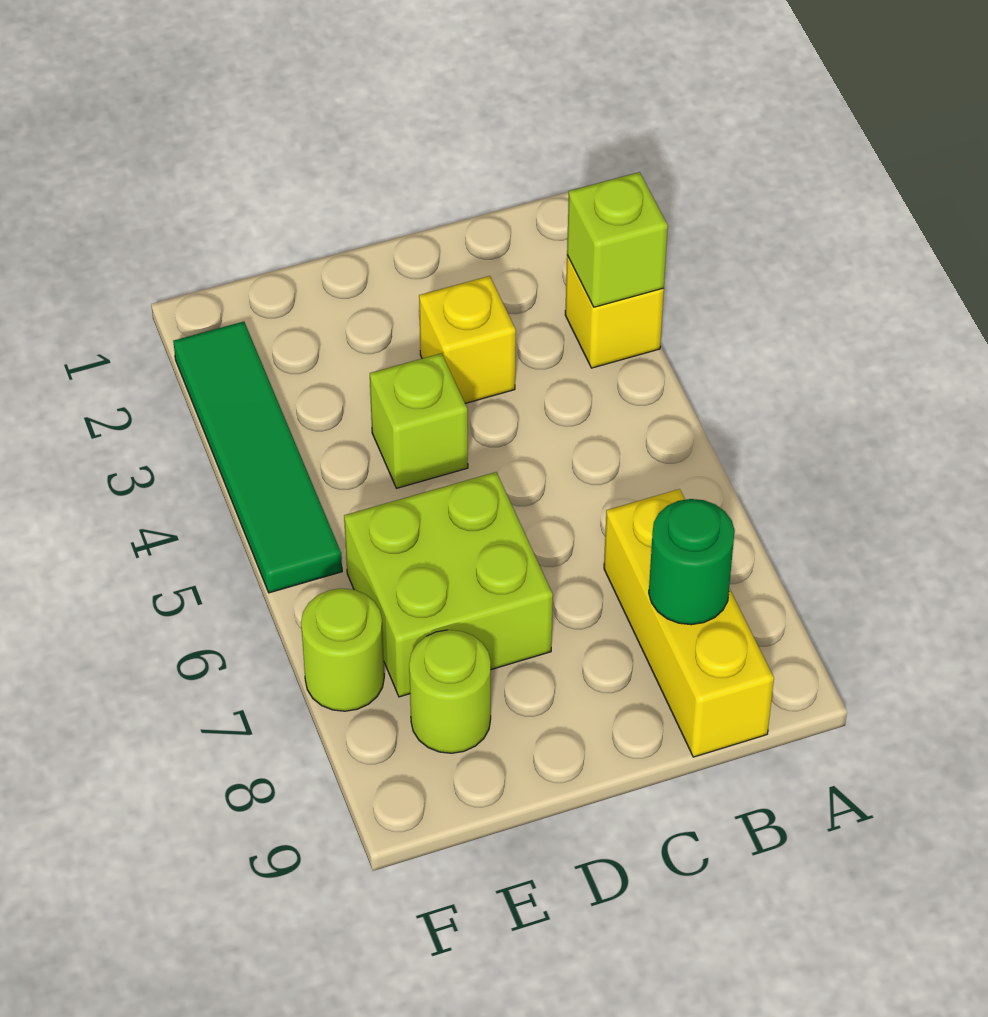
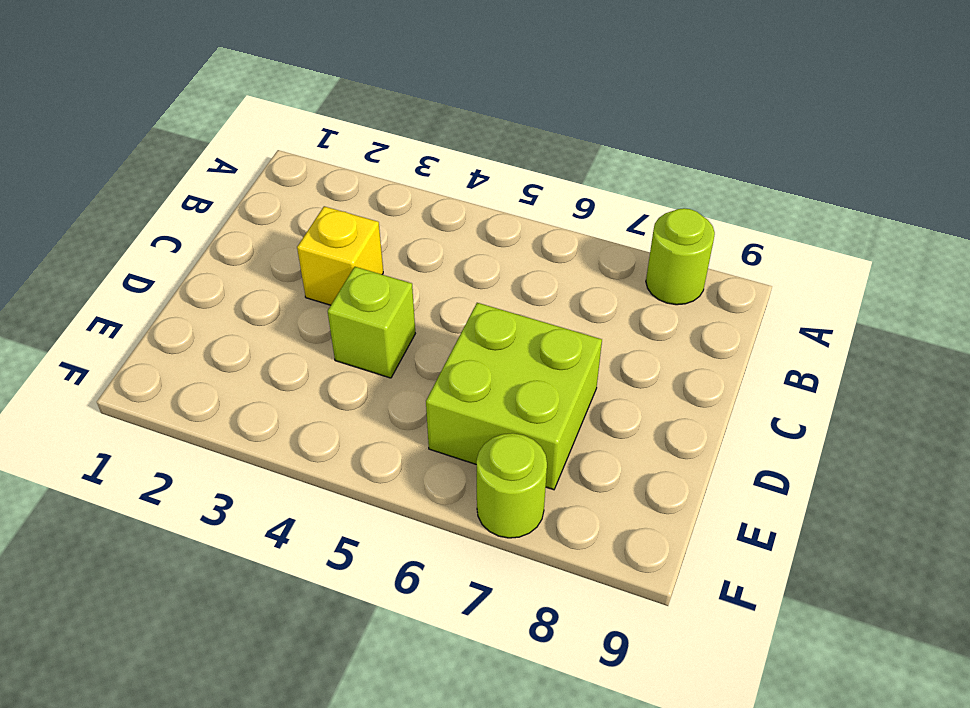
lime 1x1 round brick [646,208,715,305] -> lime 1x1 round brick moved to [409,630,491,753]
none -> yellow 1x1 brick [565,255,664,368]
none -> yellow 1x3 brick [604,489,774,757]

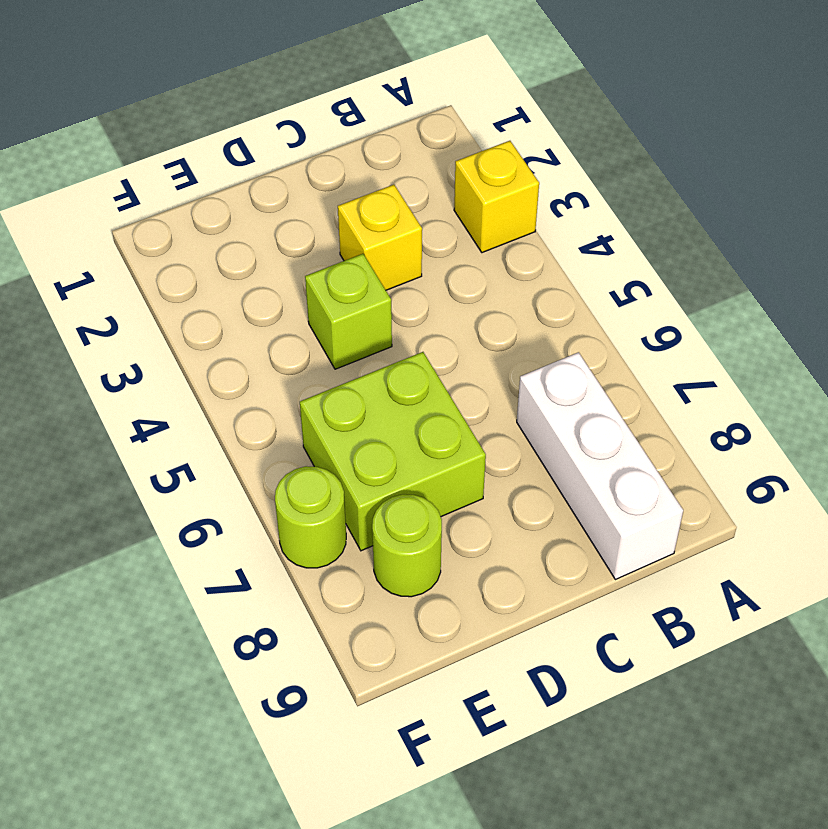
white 1x3 brick [517,352,683,580] -> yellow 1x3 brick [604,489,774,757]
none -> green 1x4 tile [173,322,342,593]
none -> lime 1x1 brick [567,172,668,307]

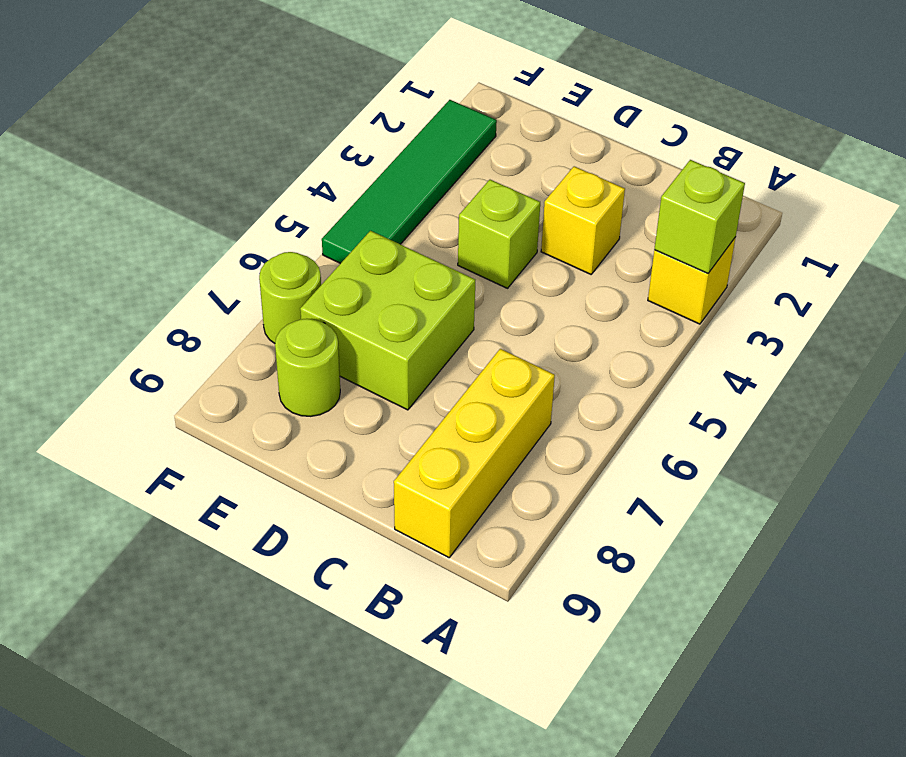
none -> green 1x1 round brick [649,499,735,625]

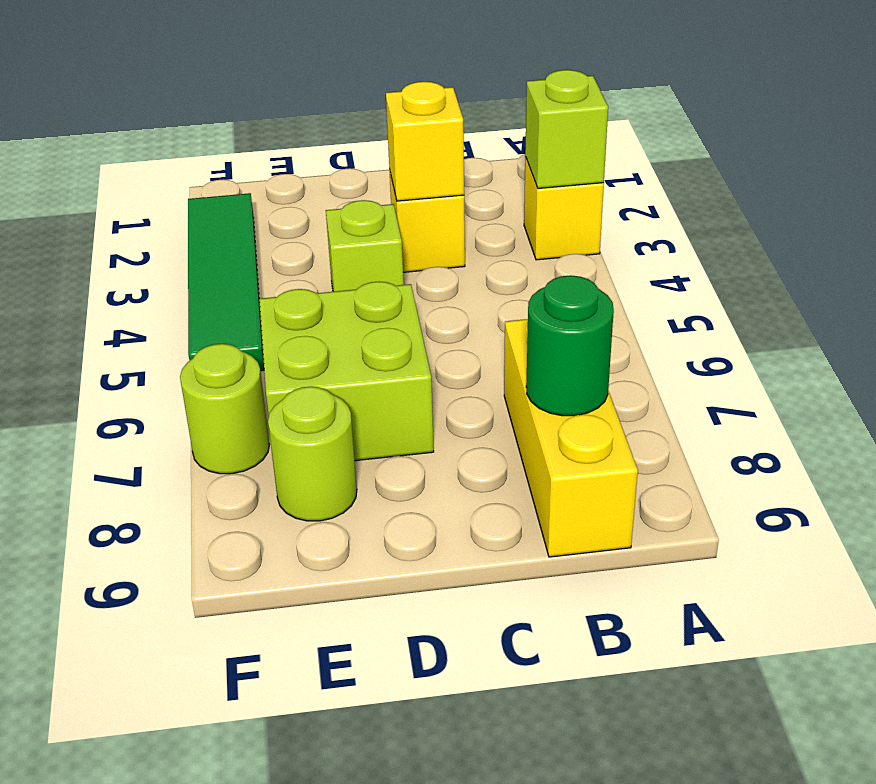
yellow 1x1 brick [386,82,464,201] -> none

